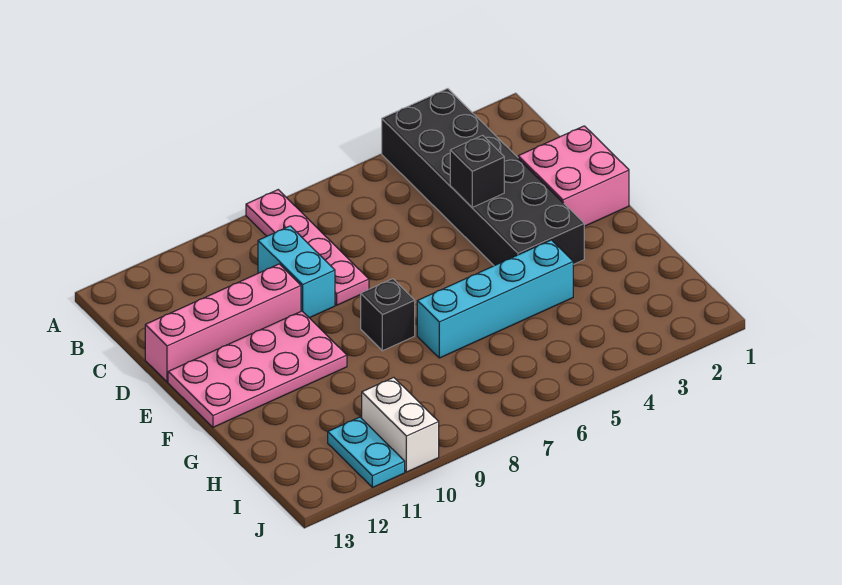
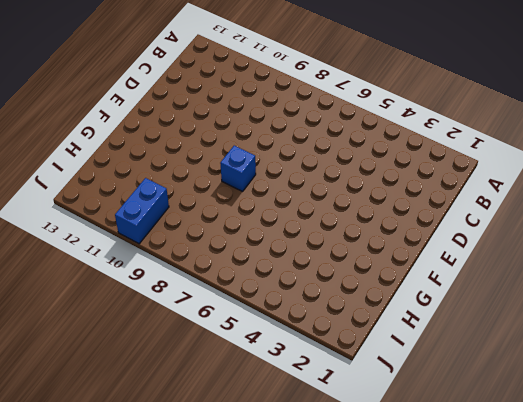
blue 1x1 brick [220,146,256,191] -> black 1x1 brick [361,279,415,351]
blue 1x2 brick [115,178,169,244] -> white 1x2 brick [362,377,439,472]
none -> black 2x6 brick [382,89,584,266]
none -> pink 1x4 plate [246,190,369,305]

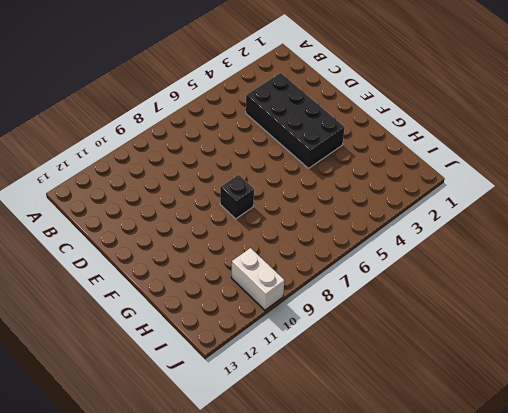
black 2x4 brick [246,73,345,168] -> black 2x6 brick [382,89,584,266]
none -> pink 1x4 plate [246,190,369,305]
none -> cyan 1x2 brick [258,226,335,318]

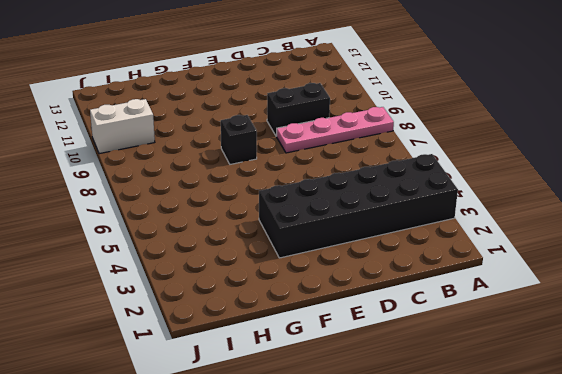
black 1x2 brick [267,83,330,136] -> cyan 1x2 brick [258,226,335,318]
none -> pink 2x2 brick [518,126,629,226]
none -> pink 1x4 brick [145,264,301,382]

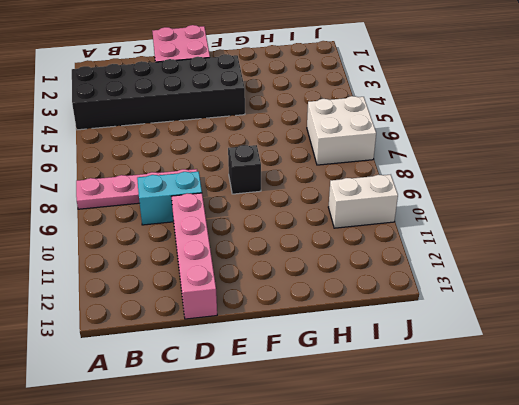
white 2x2 brick [307,96,376,165] -> none
none -> pink 2x4 plate [168,311,347,427]
none -> cyan 1x4 brick [417,240,573,358]

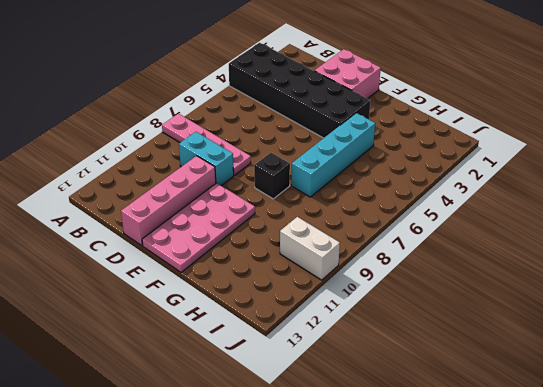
none -> cyan 1x2 plate [328,417,405,487]
none -> black 1x1 brick [450,135,504,207]

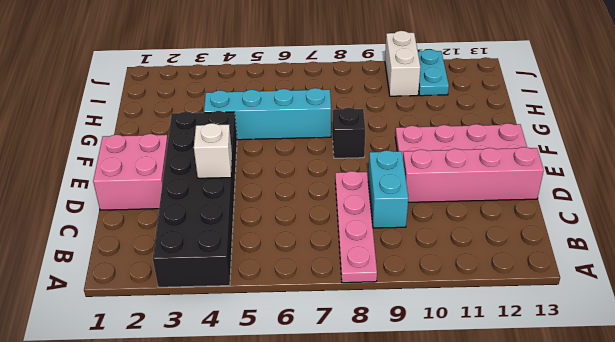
white 1x1 brick [194,123,232,178] -> black 1x1 brick [450,135,504,207]

